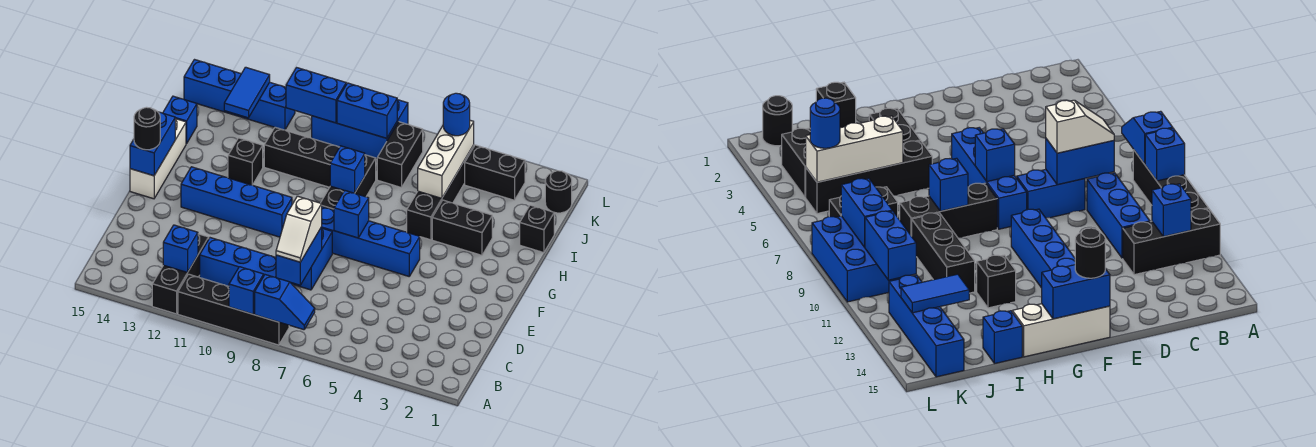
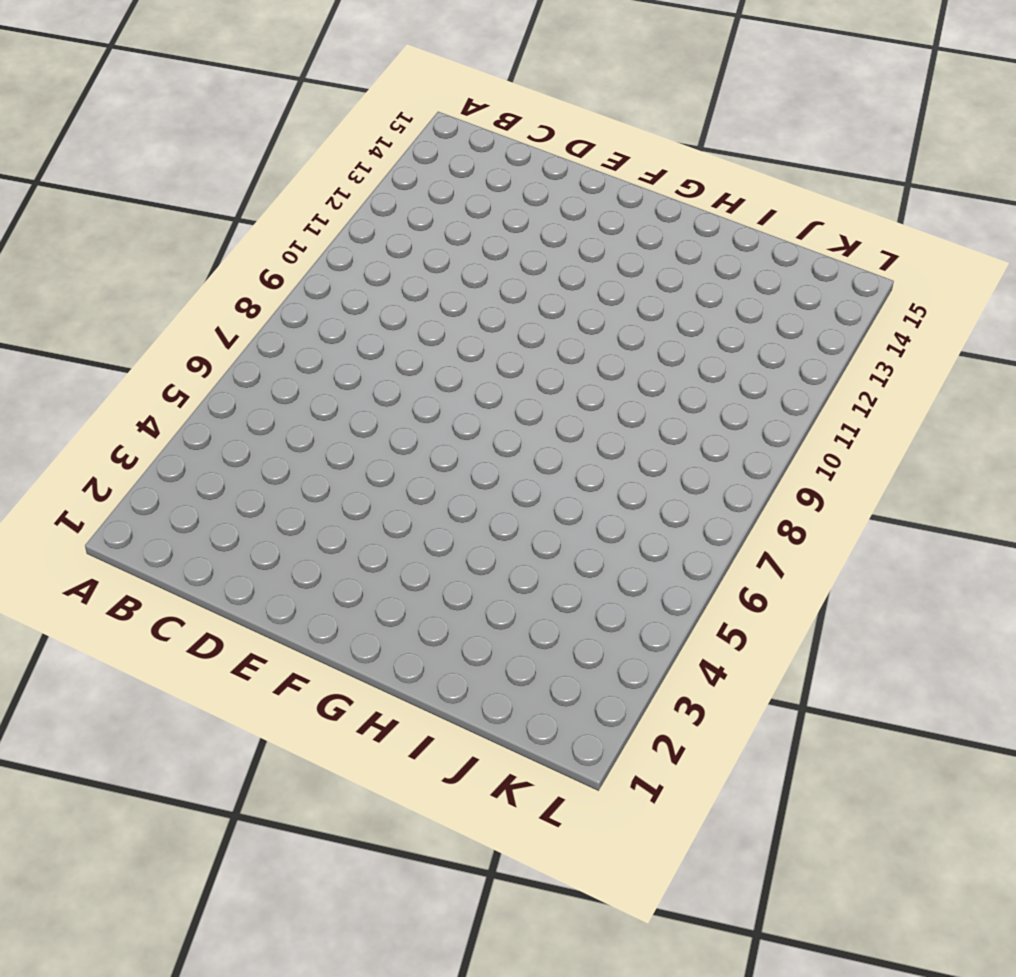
none -> black 1x4 brick [178,274,289,345]
none -> black 1x3 brick [152,234,209,314]
none -> blue 1x3 brick [200,238,276,286]
none -> blue 1x2 brick [290,228,332,290]

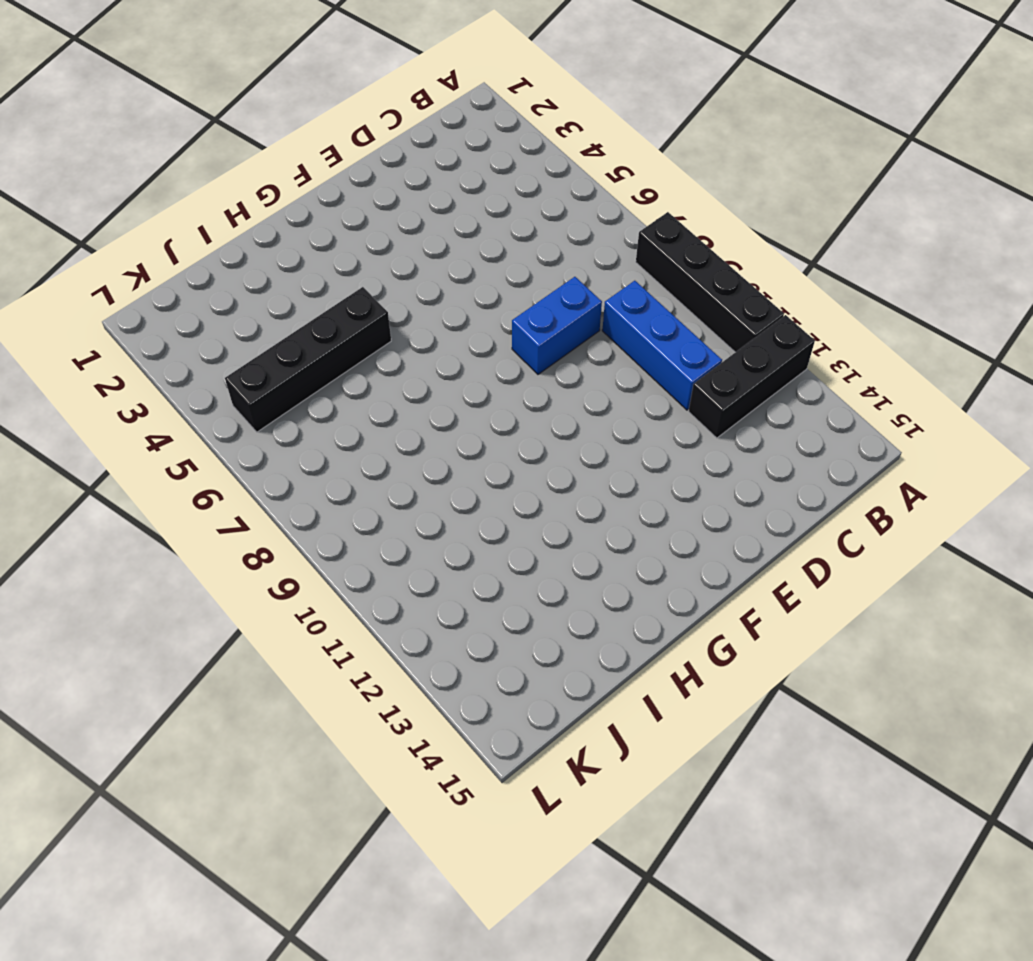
none -> blue 1x4 brick [322,207,420,276]
none -> blue 1x4 brick [181,167,292,237]
none -> white 1x3 brick [130,119,186,199]
none -> black 1x3 brick [321,155,376,210]

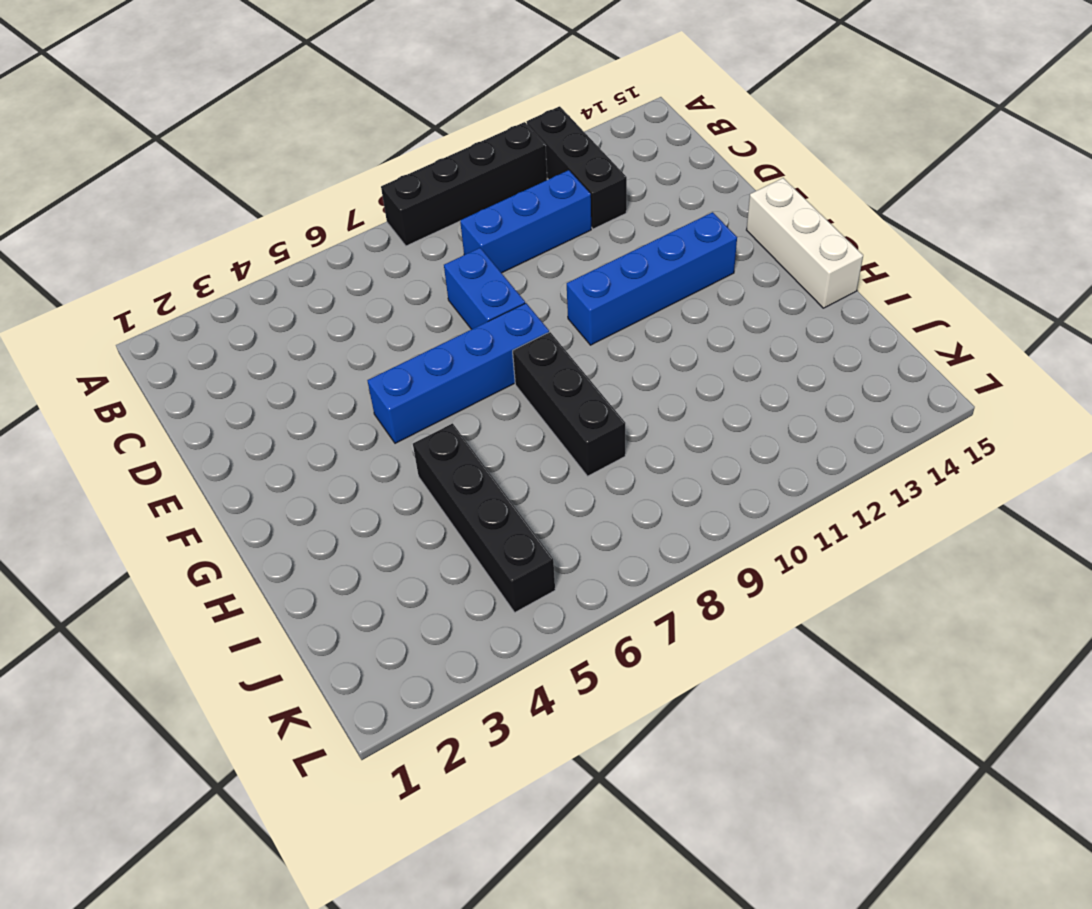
none -> black 1x2 brick [432,200,492,255]
none -> black 1x1 brick [228,138,263,185]
none -> black 1x1 brick [520,205,554,253]
none -> black 1x3 brick [264,127,339,187]

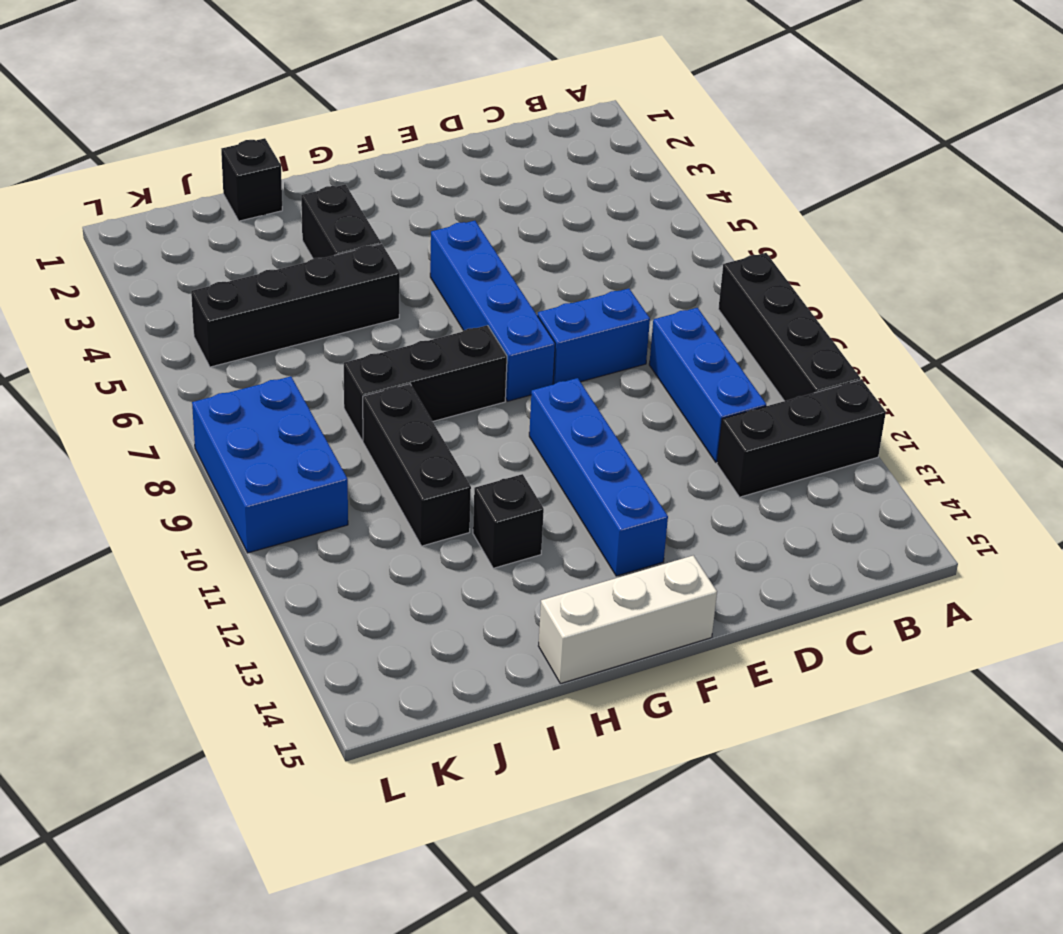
none -> blue 1x1 brick [163,96,197,144]
none -> black 1x2 brick [377,122,423,188]
none -> black 1x1 round brick [545,171,572,213]
none -> black 1x2 brick [465,145,525,200]

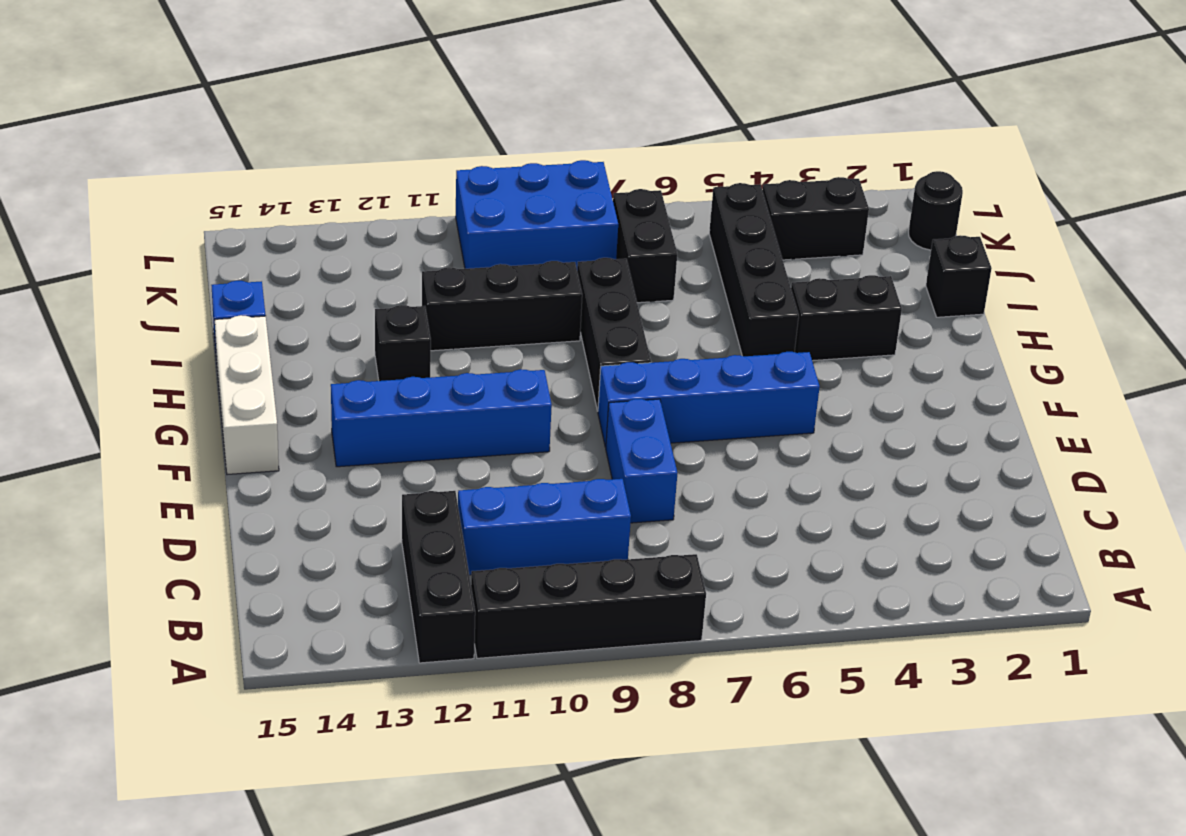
none -> blue 1x4 brick [184,60,295,130]
none -> blue 1x2 slope [255,275,315,330]
none -> blue 1x1 brick [229,267,264,314]
none -> blue 1x1 brick [163,225,198,273]

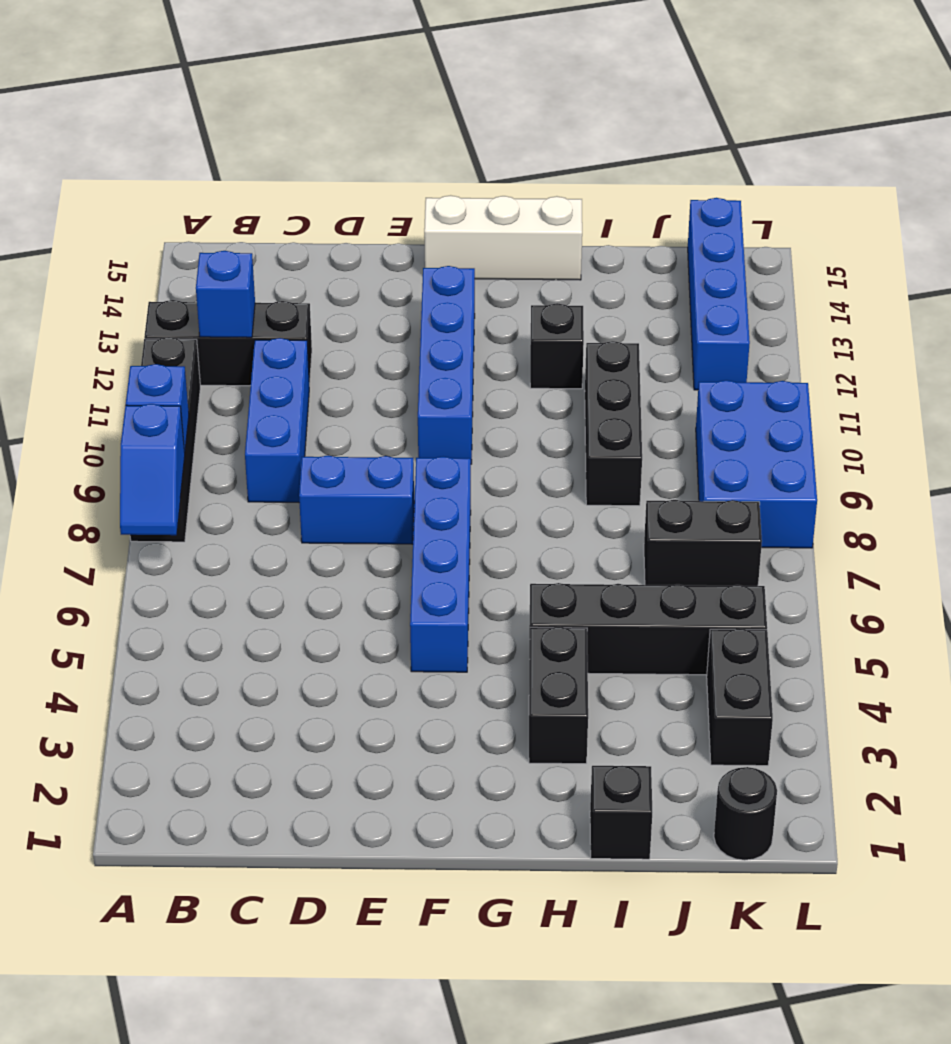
none -> black 1x3 brick [321,155,376,210]
none -> blue 1x1 brick [163,96,197,144]
none -> blue 1x2 brick [276,227,322,285]
none -> blue 1x1 brick [334,190,369,238]

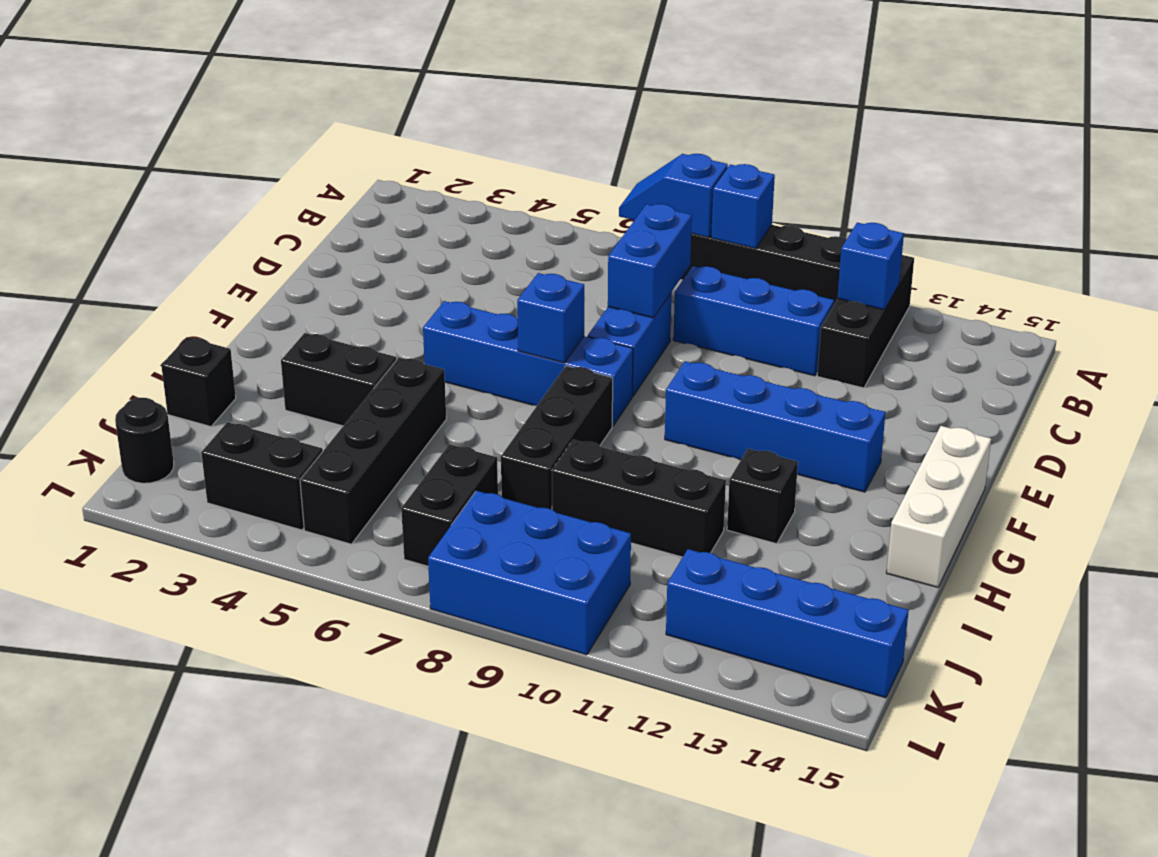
none -> blue 1x1 brick [163,96,197,144]
none -> blue 1x2 brick [130,112,175,176]
none -> blue 1x1 brick [330,146,365,193]
none -> white 1x3 brick [418,120,474,198]

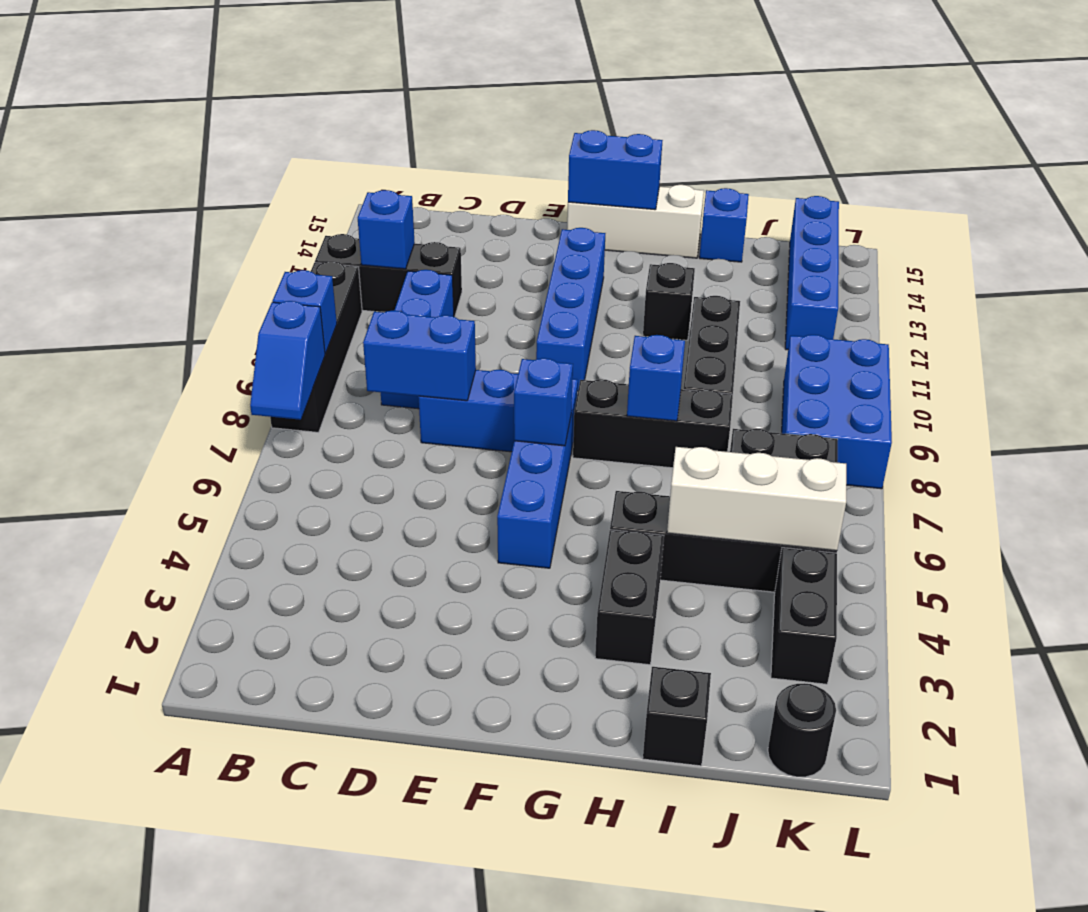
none -> blue 1x2 tile [224,67,270,118]
none -> blue 1x2 brick [337,83,397,138]
none -> blue 1x2 brick [286,68,346,123]
none -> white 1x2 slope [276,196,322,262]

